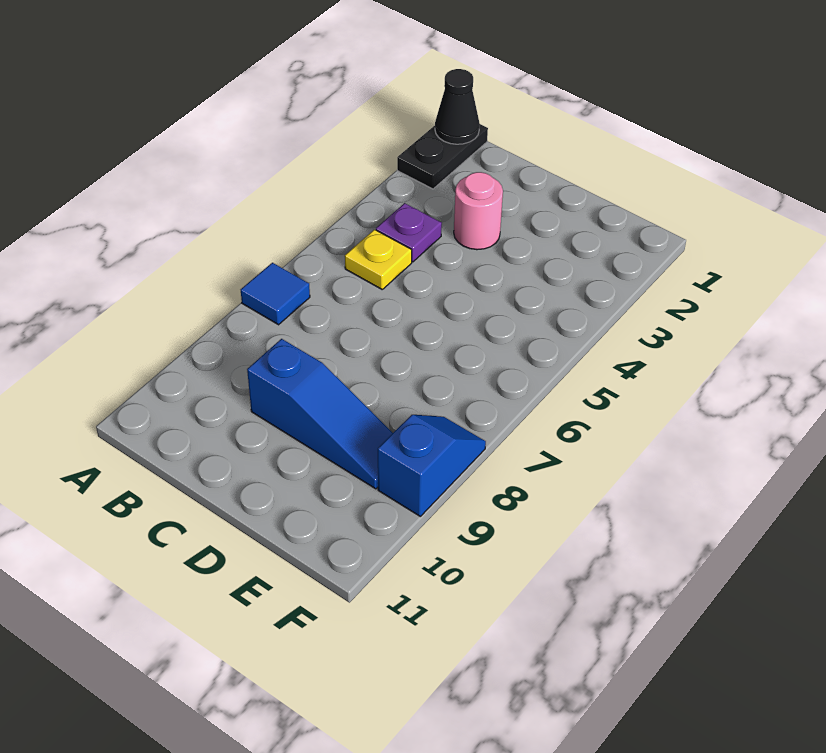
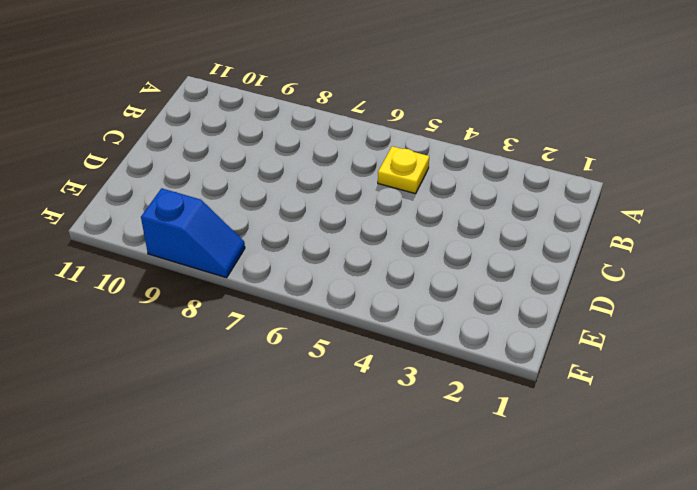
none -> black 1x2 plate [397,124,488,189]
none -> blue 1x1 tile [241,263,310,325]

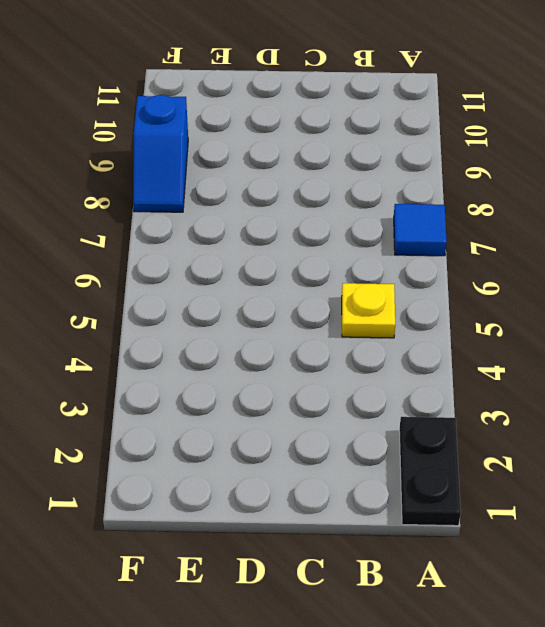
none -> purple 1x1 plate [376,203,442,262]
none -> pink 1x1 round brick [454,172,503,250]

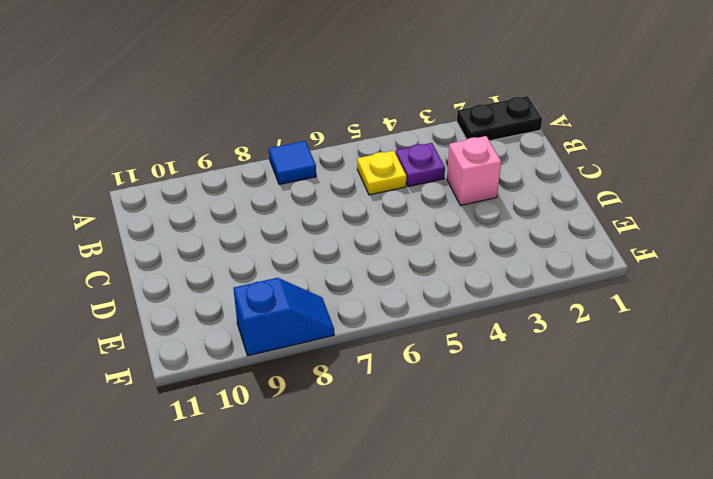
pink 1x1 brick [447,136,501,205] -> pink 1x1 round brick [454,172,503,250]
none -> blue 1x3 slope [247,339,393,489]
none -> black 1x1 cone [435,69,480,144]

